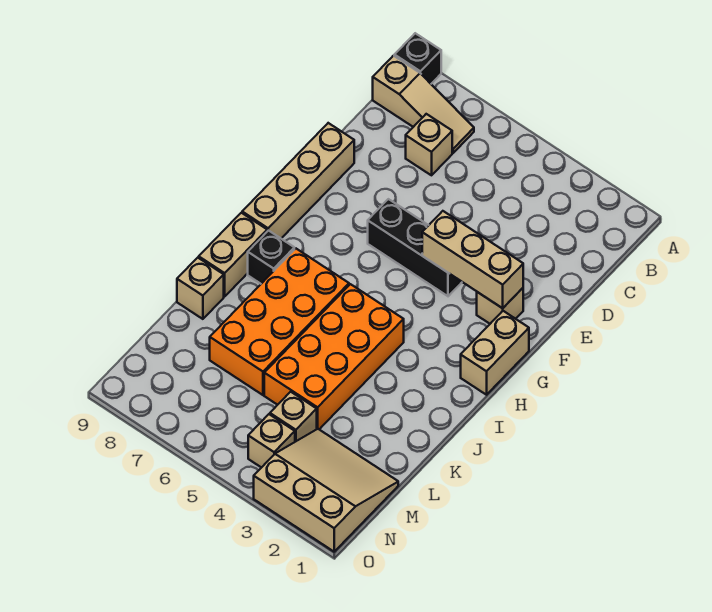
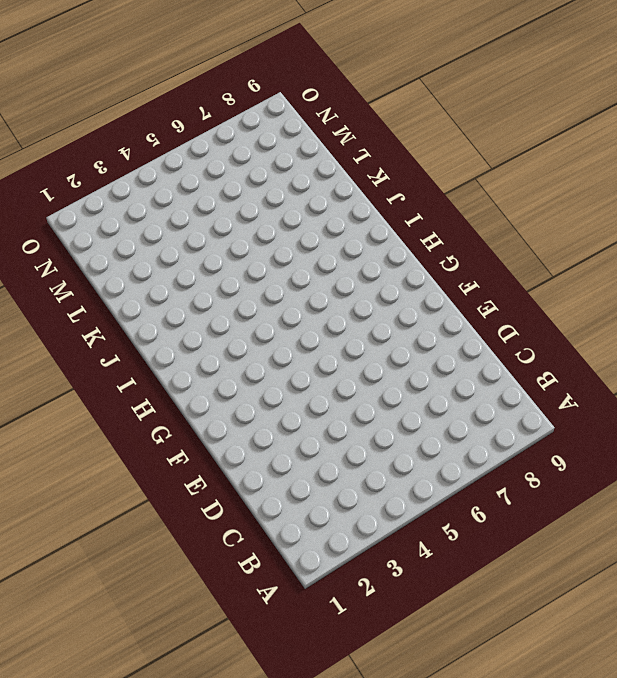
none -> black 1x1 brick [394,33,441,84]
none -> tan 1x3 slope [373,56,474,153]
none -> tan 1x1 brick [406,114,452,175]

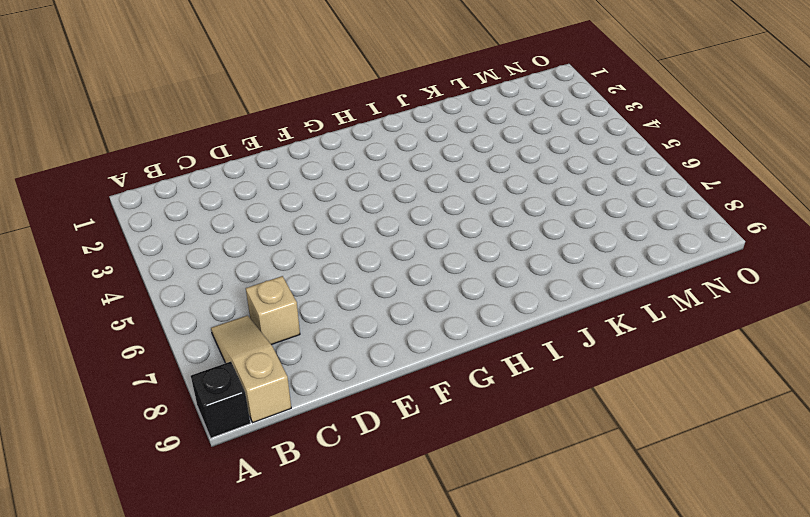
none -> tan 1x4 brick [242,123,354,238]
none -> tan 1x1 brick [477,288,523,324]
none -> black 1x3 brick [368,199,462,296]

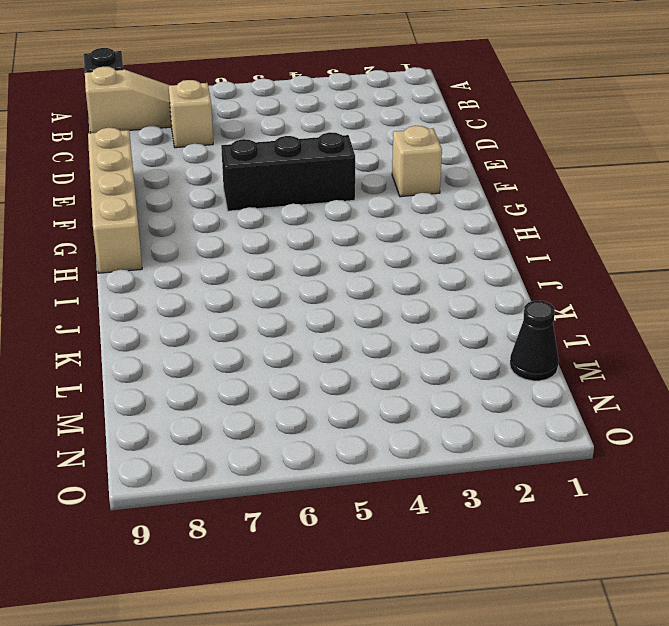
black 1x1 cone [510,301,559,381] -> tan 3x3 slope [254,429,398,552]
none -> tan 1x2 brick [461,311,529,395]
none -> orange 2x4 brick [264,284,404,429]
none -> orange 2x4 brick [210,249,349,395]

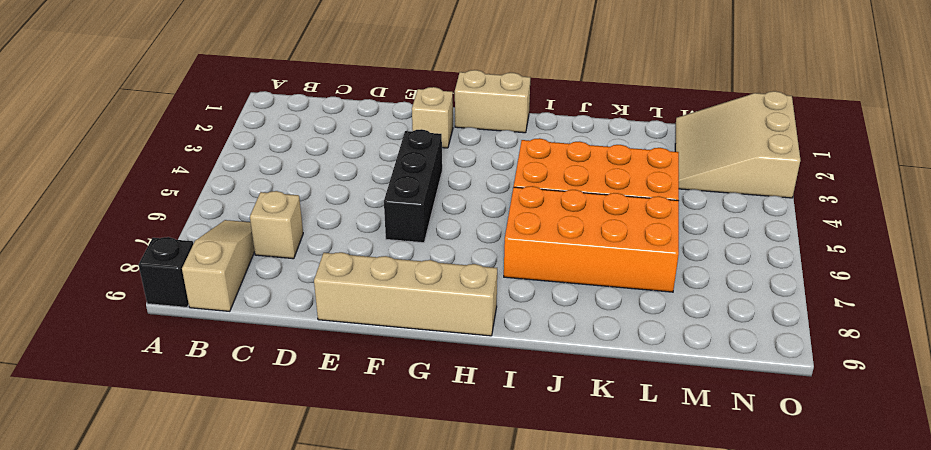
none -> black 1x1 brick [248,230,294,284]
none -> tan 1x2 brick [199,213,267,297]
none -> tan 1x1 brick [177,258,224,319]

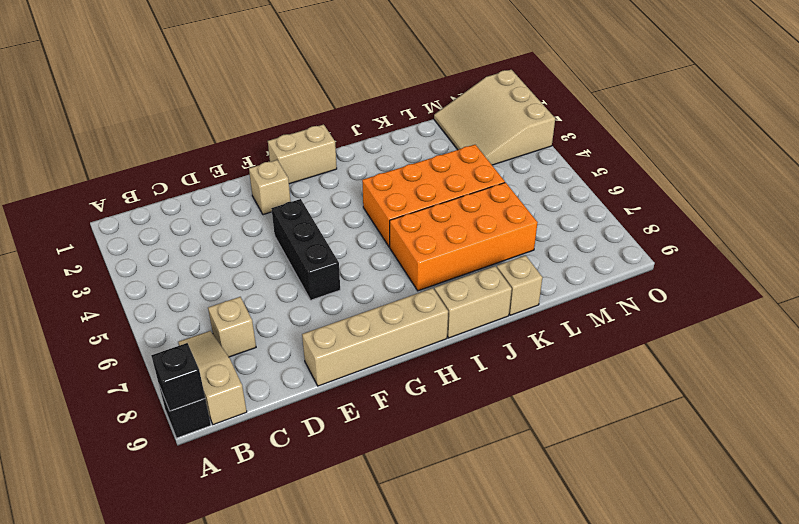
black 1x1 brick [151,343,205,411] -> black 1x1 brick moved to [248,230,294,284]
none -> tan 1x1 brick [270,392,317,442]
none -> tan 1x1 brick [248,414,295,468]
none -> tan 1x3 brick [422,211,523,308]

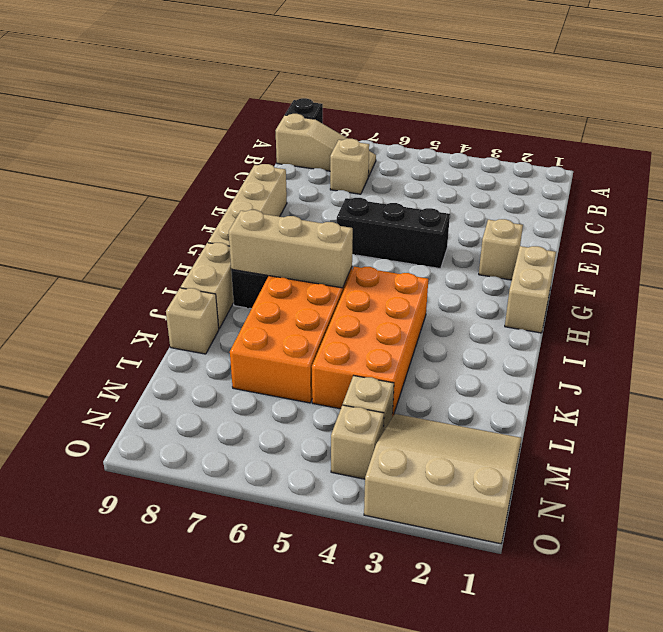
tan 1x3 brick [229,210,353,288] -> tan 1x3 brick moved to [422,211,523,308]

